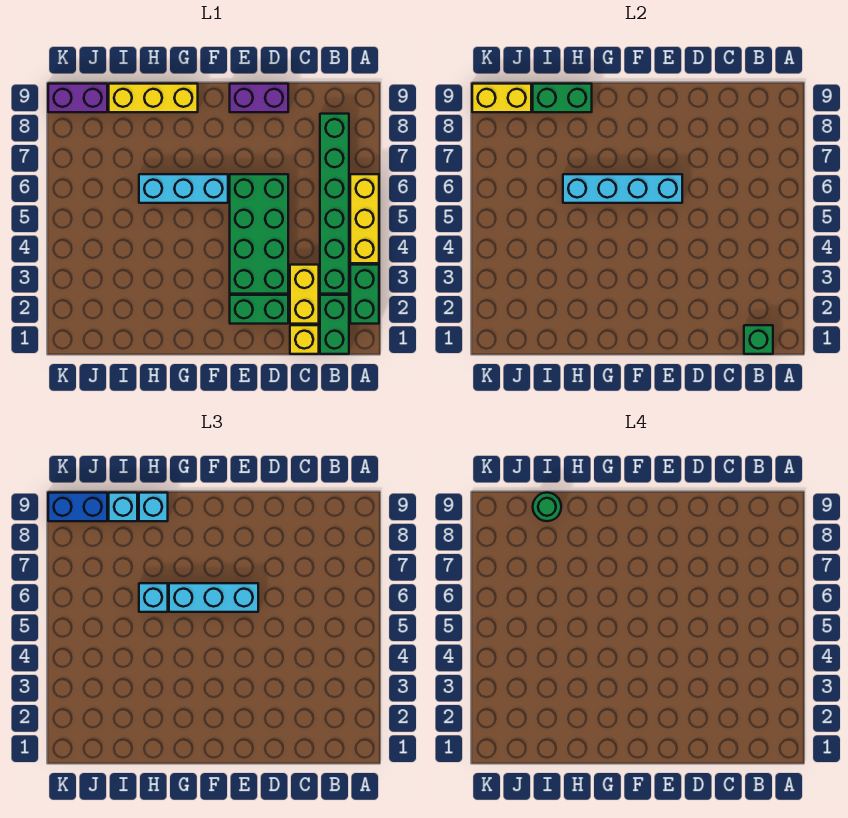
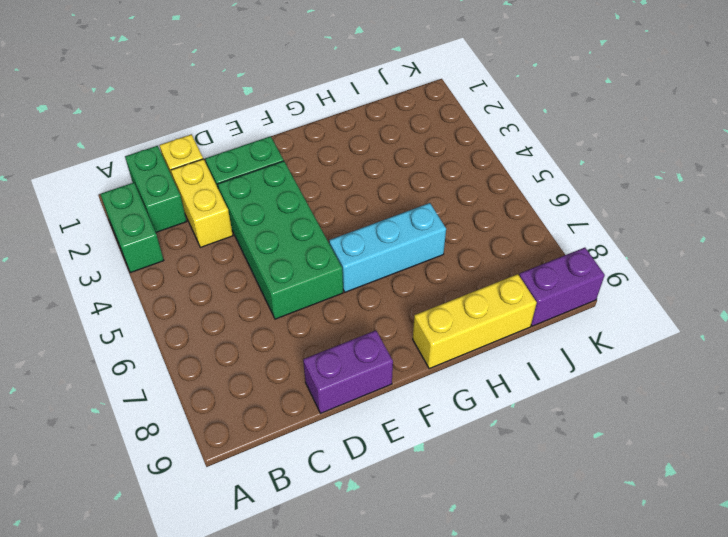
none -> yellow 1x3 brick [350,174,379,263]
none -> green 1x6 brick [320,114,349,294]
none -> green 1x1 brick [744,325,773,354]

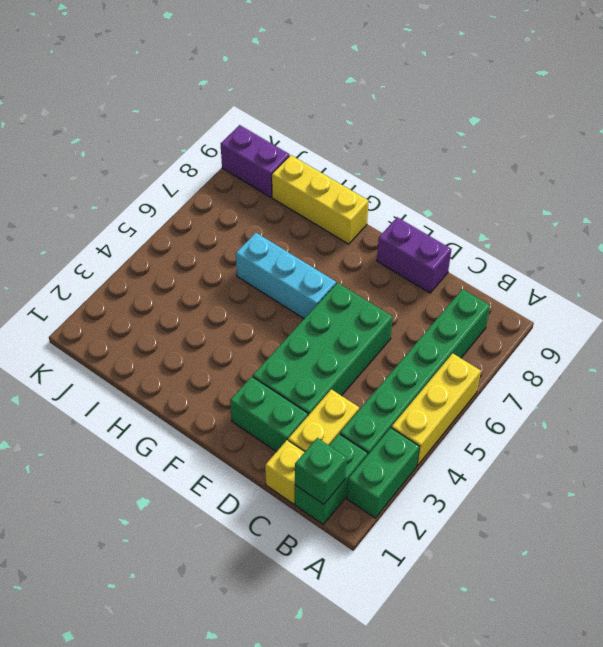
none -> cyan 1x4 brick [563,174,682,203]
none -> green 1x2 brick [533,84,592,112]
none -> yellow 1x2 brick [472,84,531,112]

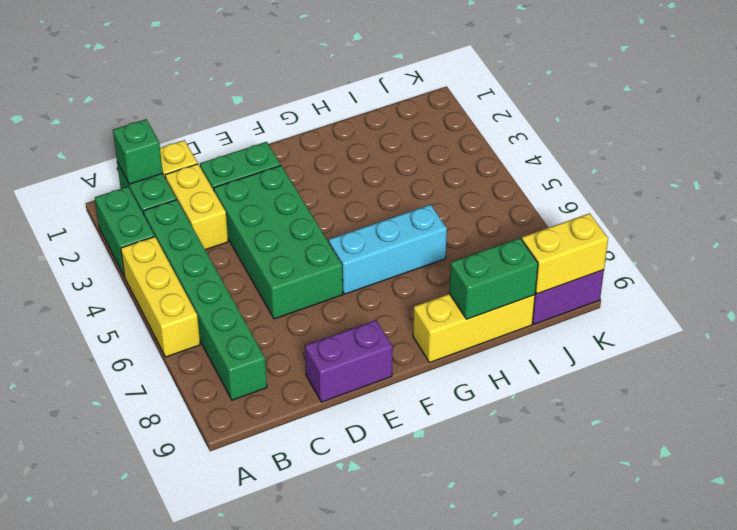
none -> cyan 1x4 brick [563,174,682,203]
none -> cyan 1x3 brick [169,583,258,612]
none -> cyan 1x1 brick [139,583,168,612]

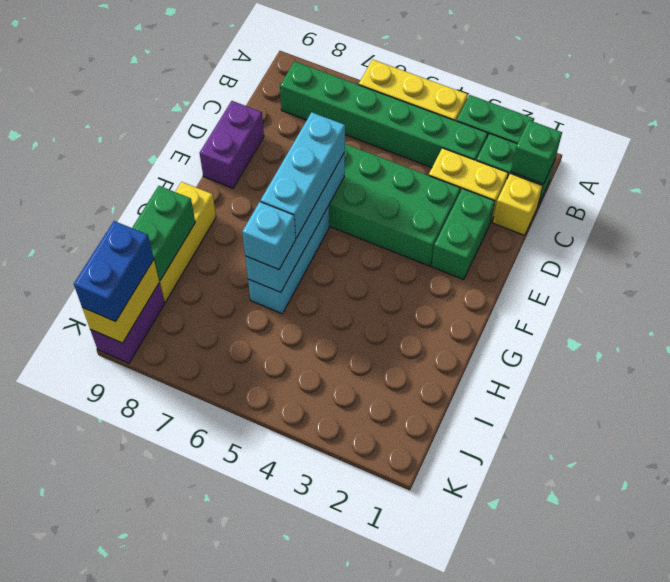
none -> cyan 1x1 brick [139,493,168,521]
none -> cyan 1x1 brick [109,493,137,521]
none -> green 1x1 round brick [533,493,561,521]

